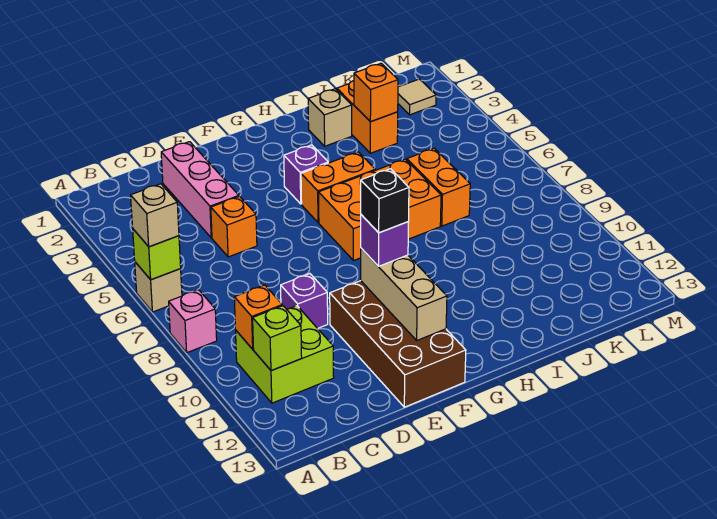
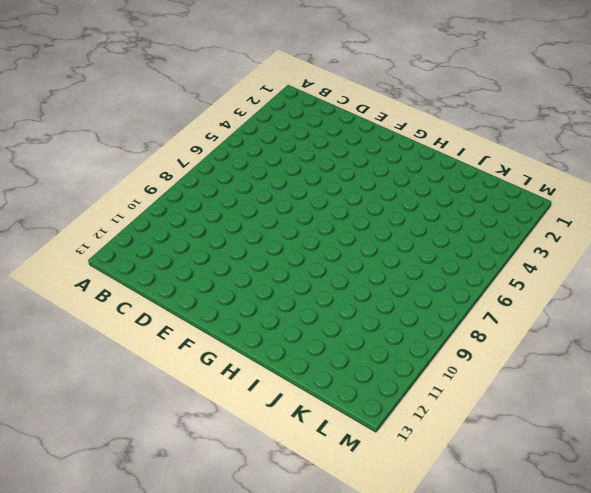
none -> tan 1x1 brick [135,262,182,312]
none -> pink 1x1 brick [169,290,217,353]
none -> lime 2x2 brick [236,306,334,403]

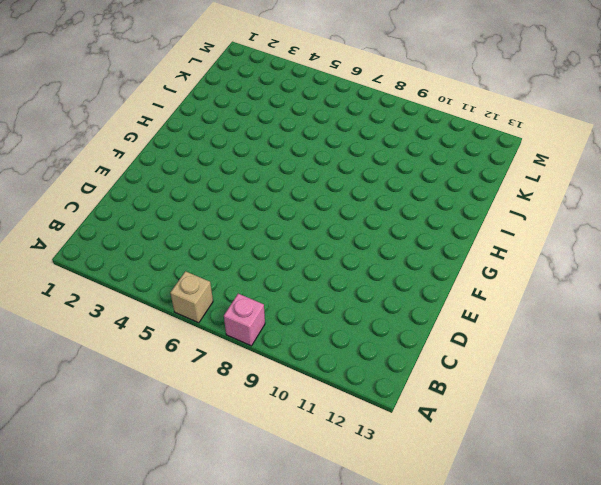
none -> lime 2x2 brick [236,306,334,403]
none -> pink 1x3 brick [161,142,239,238]
none -> orange 1x1 brick [211,196,257,257]

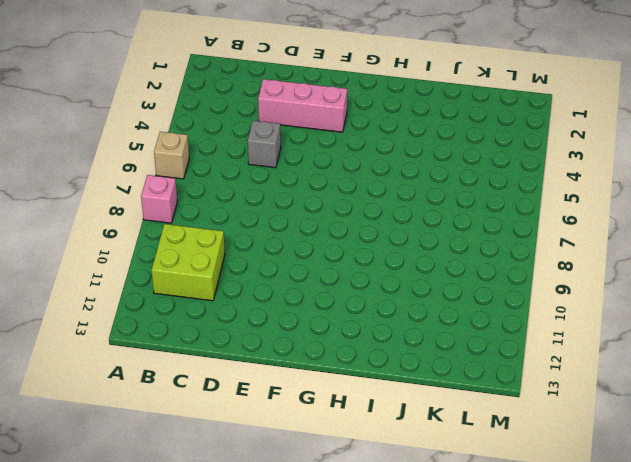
pink 1x3 brick [258,79,347,132] -> pink 1x3 brick turned to [161,142,239,238]
grey 1x1 brick [248,121,281,168] -> orange 1x1 brick [211,196,257,257]
none -> purple 1x1 brick [281,274,328,328]
none -> brown 2x4 brick [330,281,466,407]
none -> purple 1x1 brick [284,145,328,204]

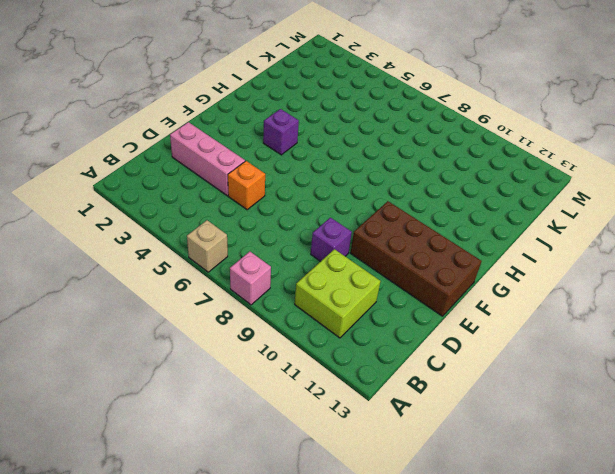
none -> orange 1x2 brick [301,152,375,223]
none -> orange 2x3 brick [319,159,441,261]
none -> tan 1x1 brick [308,89,352,146]

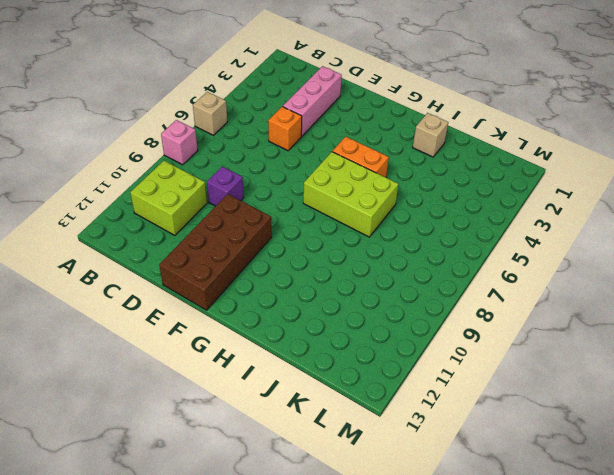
lime 2x3 brick [303,152,398,237] -> orange 2x3 brick [319,159,441,261]
none -> purple 1x1 brick [284,145,328,204]
none -> orange 1x2 brick [337,81,398,153]
none -> orange 1x2 brick [407,148,470,226]

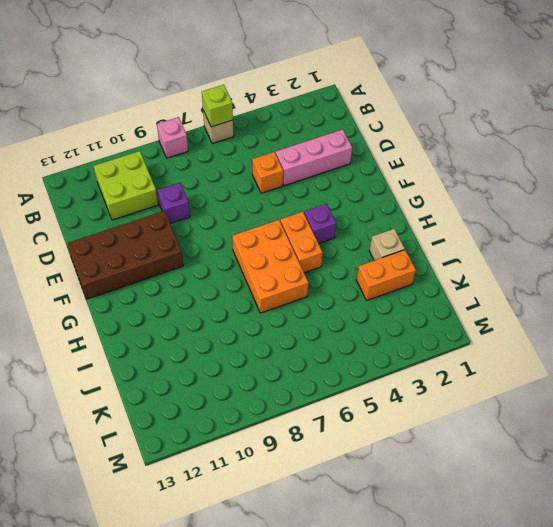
none -> orange 1x2 brick [407,148,470,226]
none -> tan 1x1 tile [398,79,436,115]
none -> orange 1x1 brick [234,285,282,349]

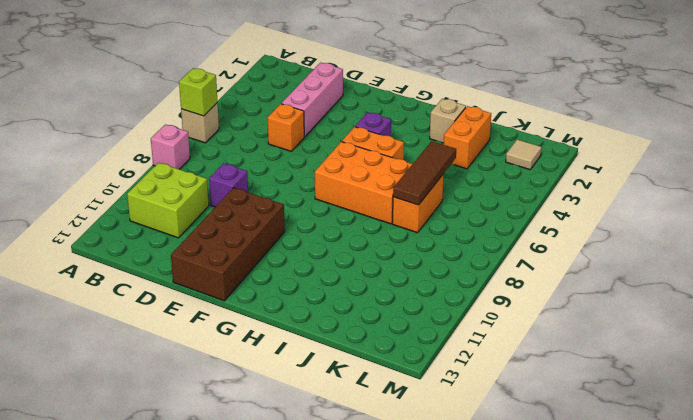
brown 1x3 tile [393,141,456,205] -> none
none -> orange 1x1 brick [234,285,282,349]
none -> lime 1x1 brick [253,306,302,371]
none -> tan 1x3 brick [361,248,447,340]

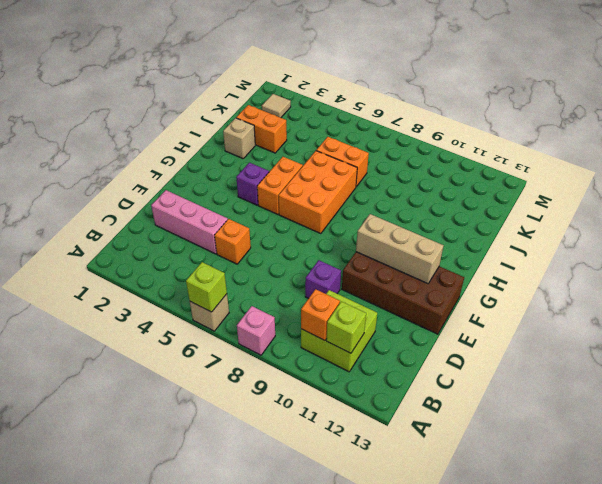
none -> orange 1x1 brick [354,63,398,122]
none -> tan 1x1 brick [131,184,179,247]
none -> purple 1x1 brick [361,215,409,266]

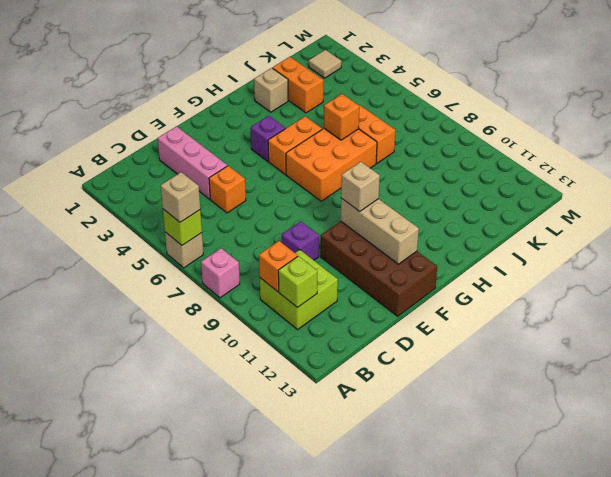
tan 1x1 brick [341,162,380,211] -> purple 1x1 brick [361,215,409,266]
orange 1x1 brick [324,94,359,140] -> orange 1x1 brick moved to [354,63,398,122]
none -> black 1x1 brick [361,169,409,233]

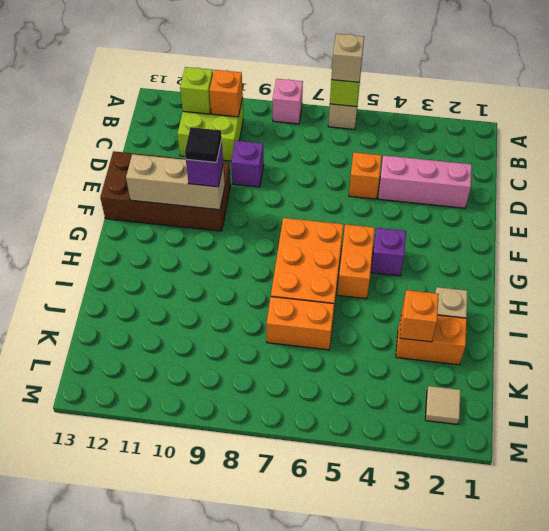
black 1x1 tile [185,127,222,162] -> black 1x1 brick [361,169,409,233]

